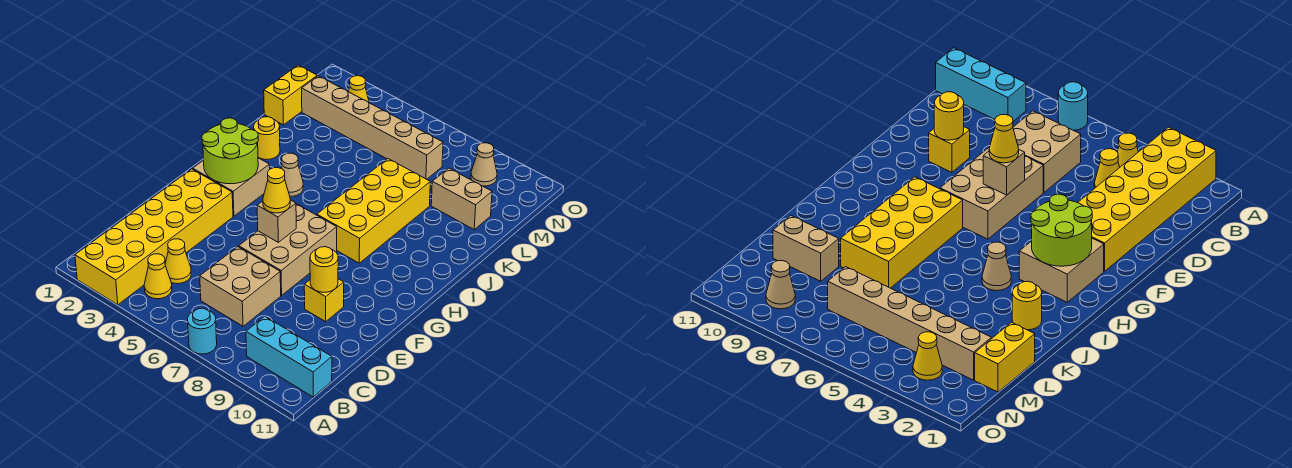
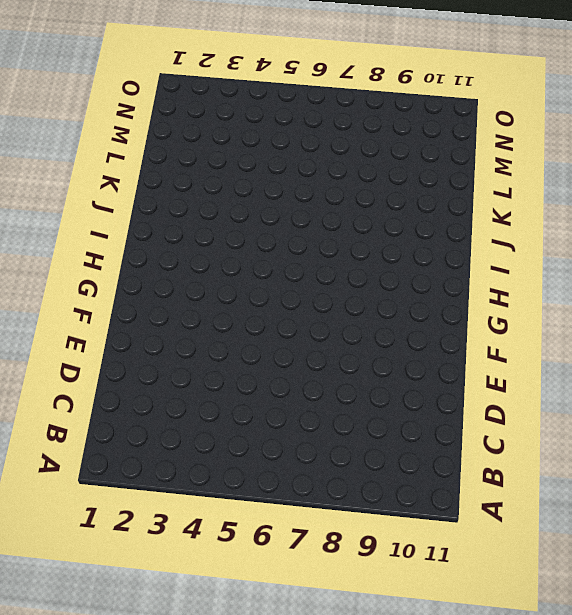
none -> yellow 2x6 brick [75,169,233,305]
none -> cyan 1x1 round brick [188,308,217,354]
none -> yellow 1x1 cone [144,254,172,299]

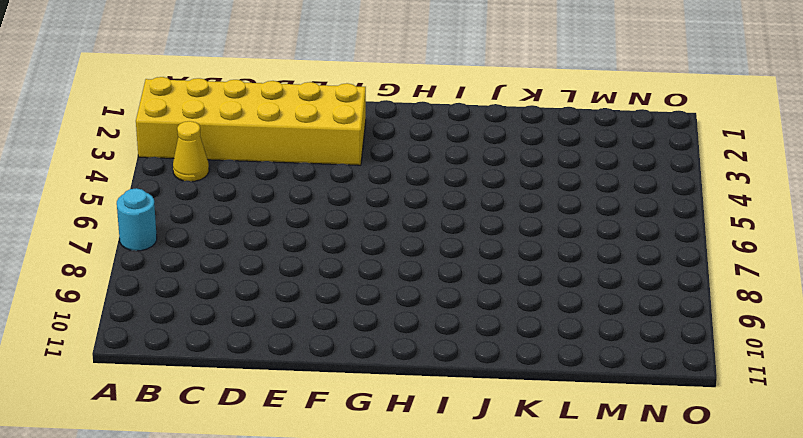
none -> cyan 1x3 brick [246,316,332,397]
none -> yellow 1x1 cone [165,239,191,284]
none -> tan 2x2 brick [200,247,281,326]

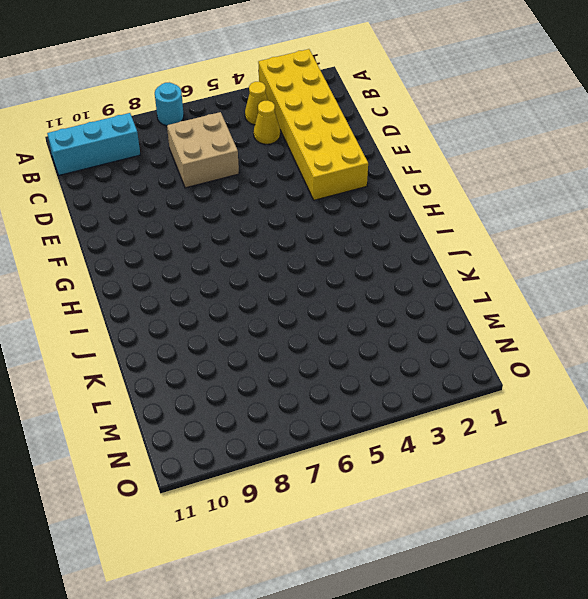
none -> tan 2x3 brick [239,204,337,295]
none -> yellow 1x1 brick [304,279,344,322]
none -> tan 2x2 brick [193,158,270,216]

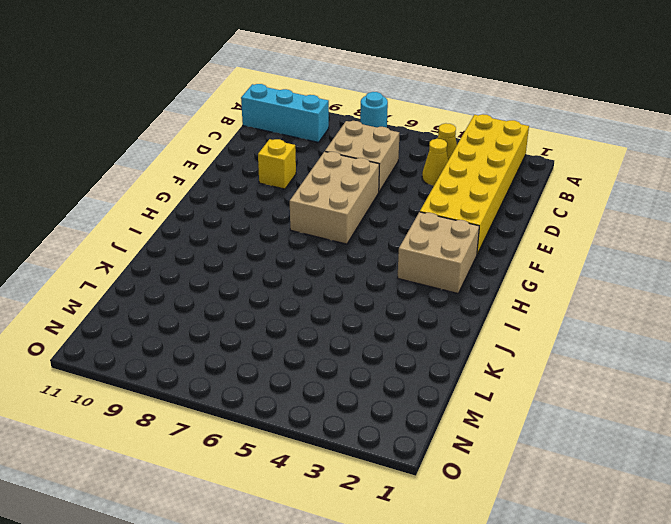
none -> yellow 2x4 brick [317,159,430,263]
none -> tan 1x1 cone [281,153,303,197]
none -> yellow 1x1 round brick [254,117,280,160]

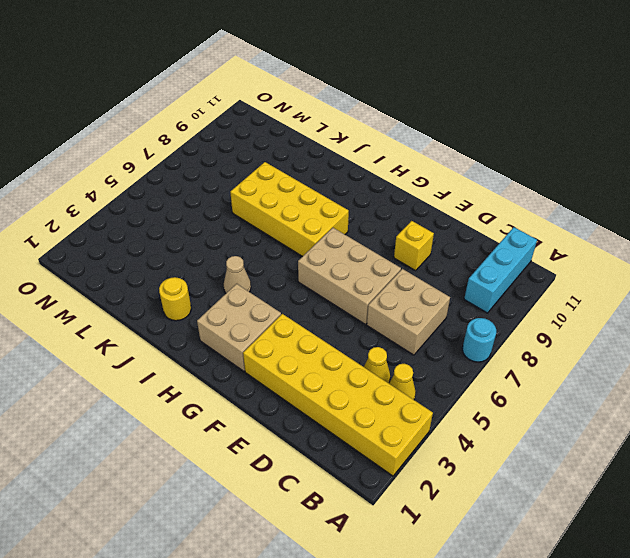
none -> yellow 1x2 brick [264,65,317,125]
none -> tan 1x2 brick [431,168,492,229]
none -> tan 1x6 brick [302,76,443,179]

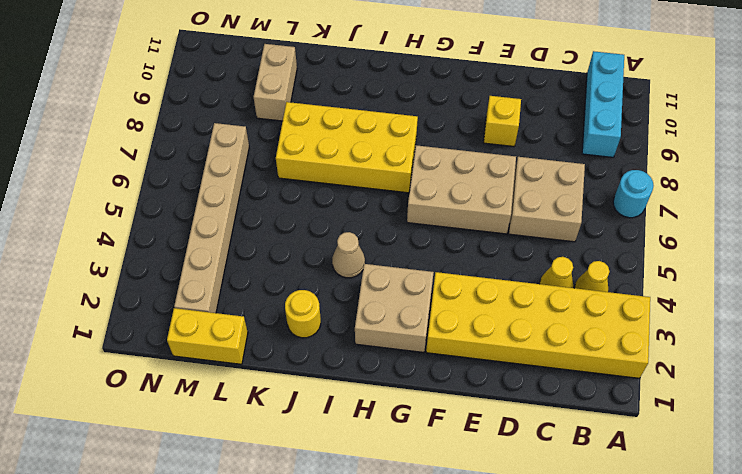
none -> yellow 1x1 cone [348,76,369,103]
none -> tan 1x1 cone [471,143,497,186]
none -> yellow 1x1 round brick [310,247,338,292]

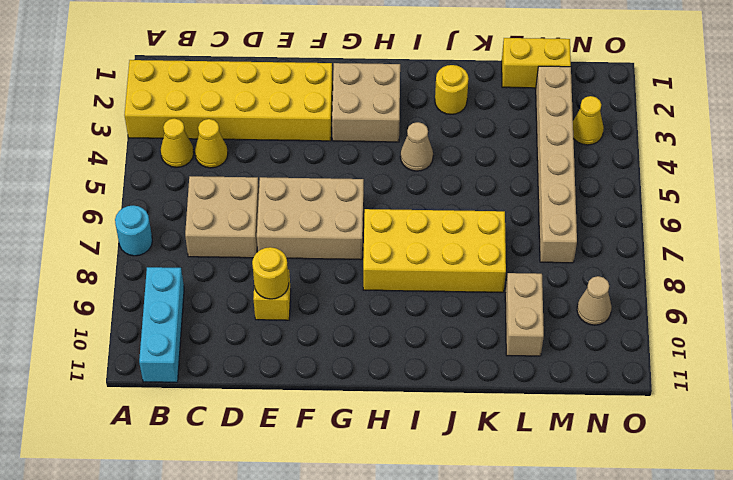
none -> tan 1x1 brick [257,200,296,242]
none -> lime 2x2 round brick [202,118,258,184]
none -> yellow 1x1 cone [263,168,290,213]

